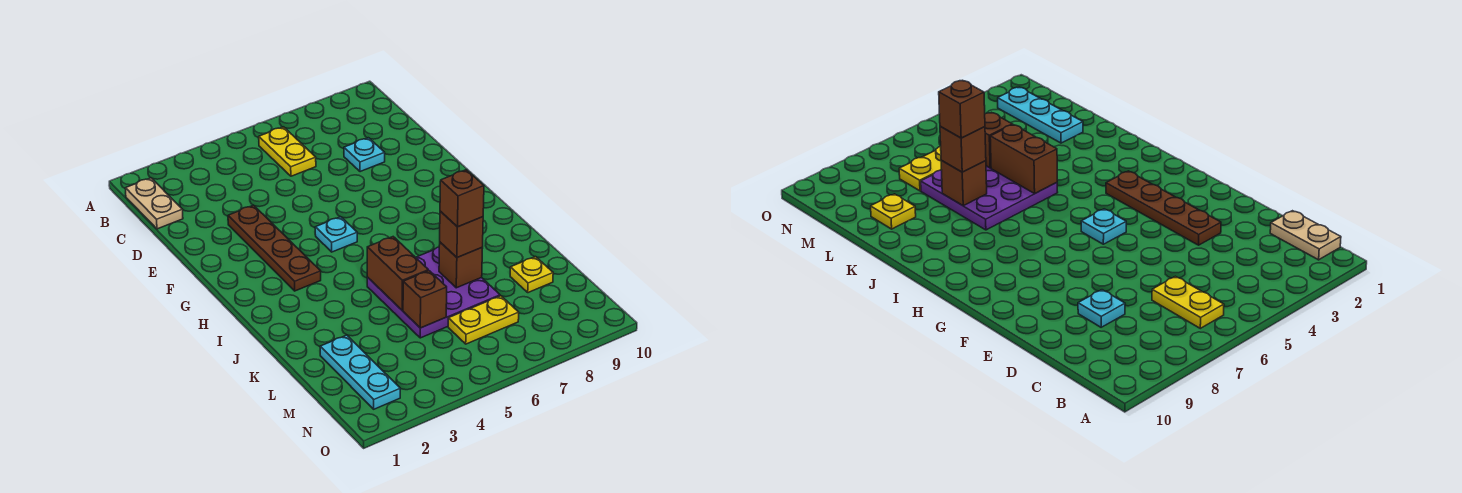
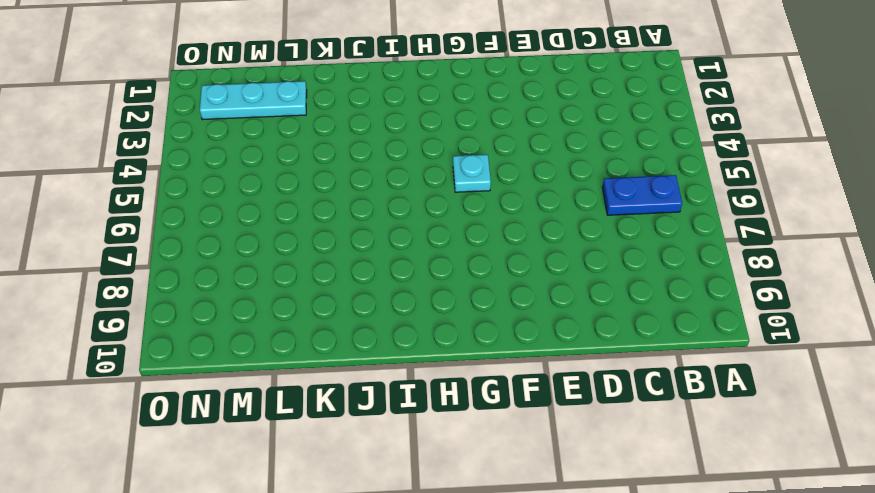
blue 1x2 plate [602,175,682,215] -> yellow 1x2 plate [259,127,316,176]
none -> tan 1x2 plate [125,178,183,229]
none -> cyan 1x1 plate [344,138,385,172]
none -> brown 1x4 plate [228,205,321,291]

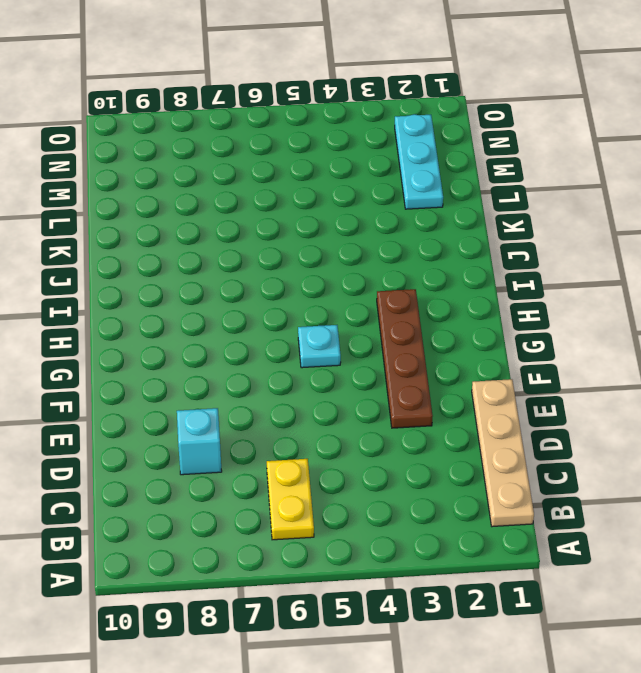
tan 1x4 plate [472,379,534,527] -> tan 1x2 plate [125,178,183,229]
cyan 1x1 brick [177,408,222,475] -> cyan 1x1 plate [344,138,385,172]
none -> purple 3x3 plate [367,247,500,338]
none -> yellow 1x1 plate [510,257,553,293]
none -> yellow 1x2 plate [448,296,519,344]

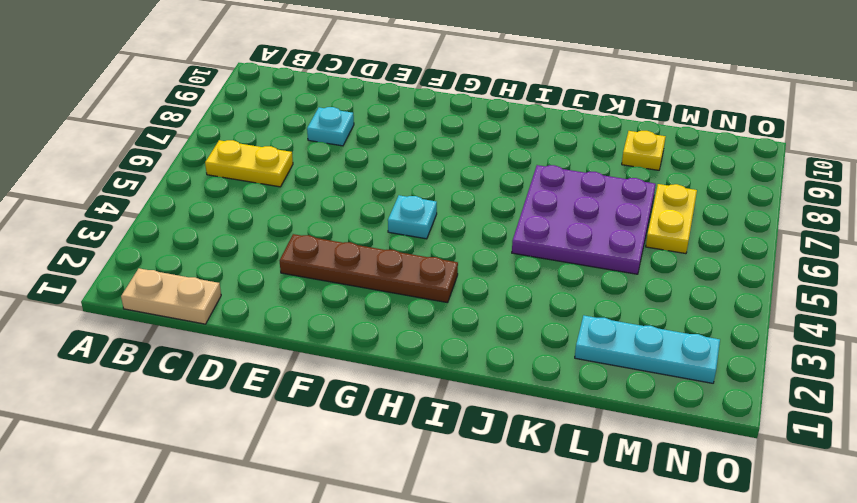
none -> brown 1x2 brick [367,237,428,310]
none -> brown 1x1 brick [439,242,483,288]
none -> brown 1x1 brick [403,271,447,328]

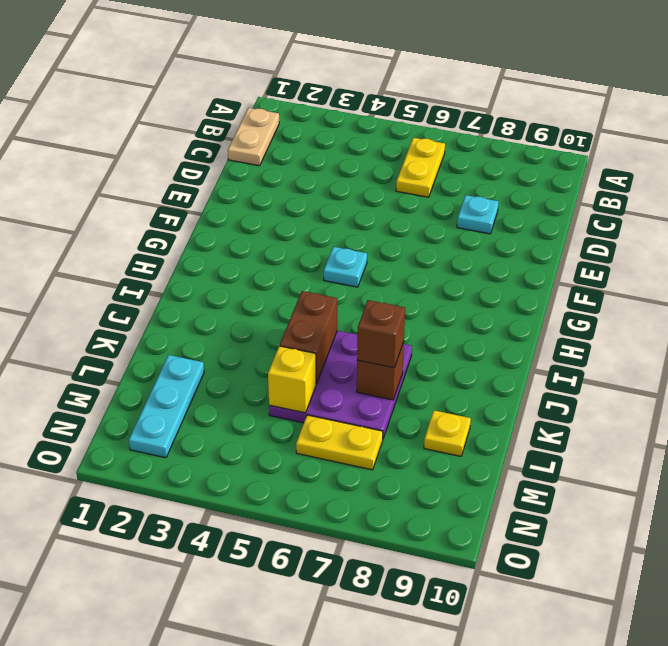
yellow 1x1 brick [268,346,316,413] -> brown 1x1 brick [403,271,447,328]
none -> brown 1x4 plate [228,205,321,291]
none -> brown 1x1 brick [440,170,484,227]

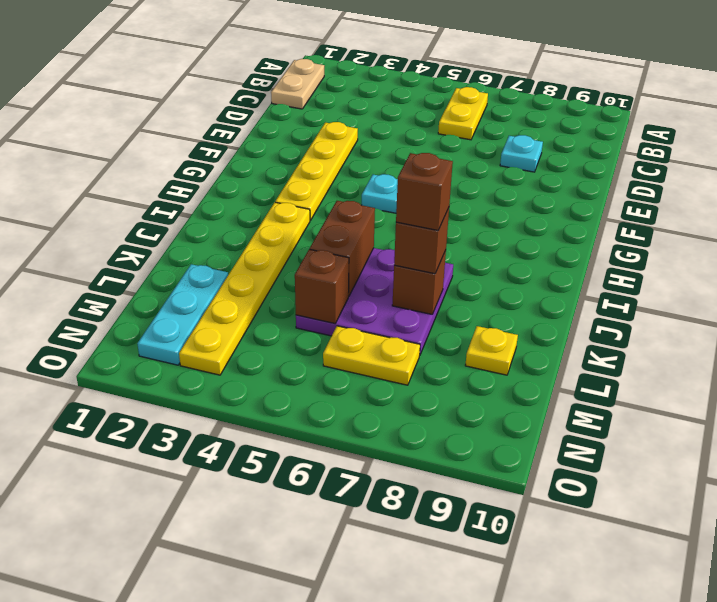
yellow 1x4 plate [275,122,358,221] -> brown 1x4 plate [228,205,321,291]
yellow 1x6 plate [179,202,310,375] -> none

